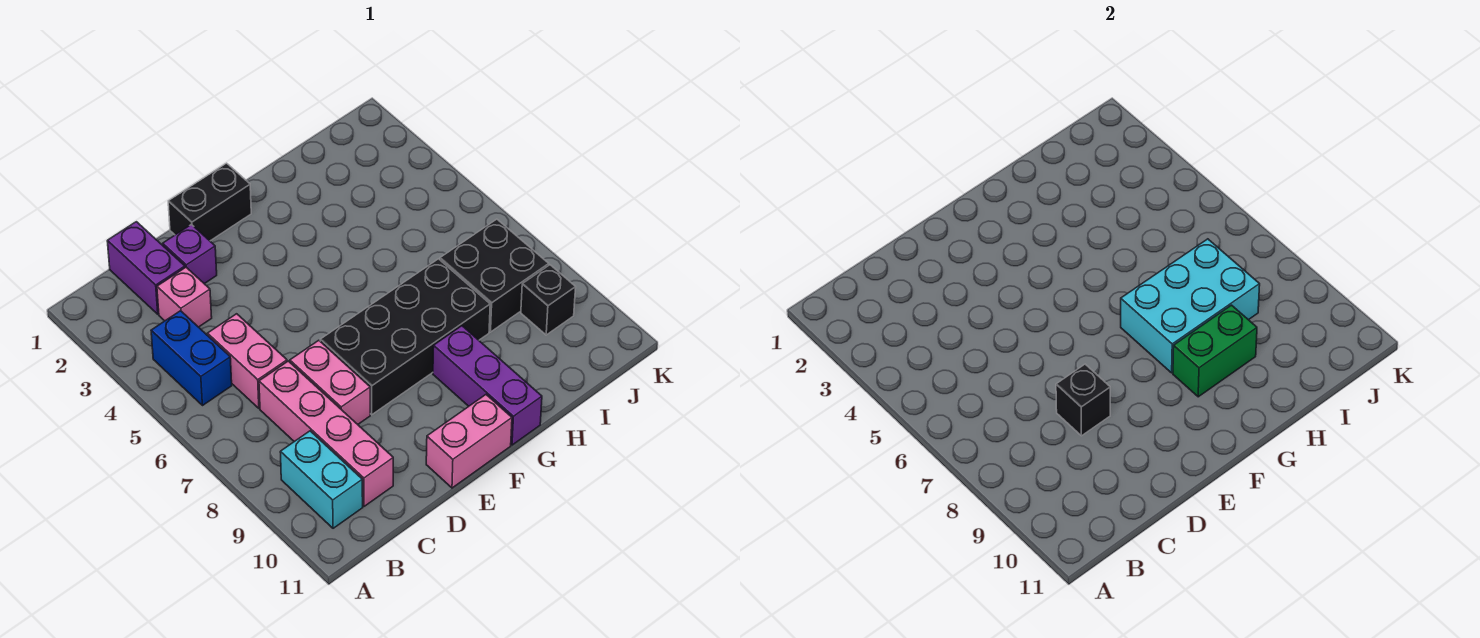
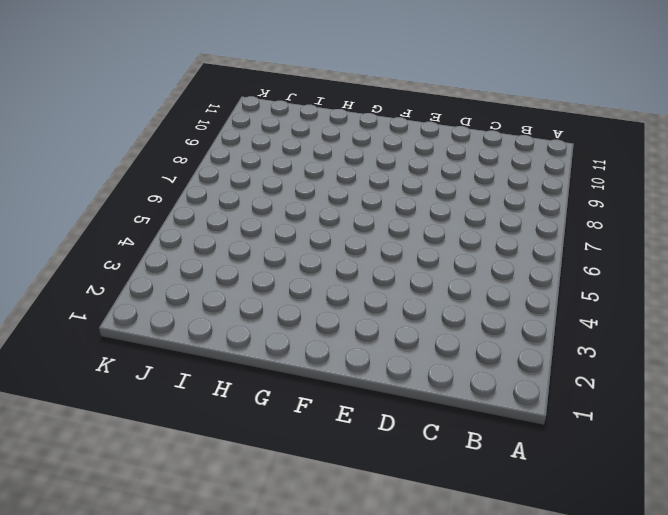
none -> blue 1x2 brick [151,311,232,406]
none -> cyan 1x2 brick [280,431,363,528]
none -> purple 1x2 brick [107,222,185,314]

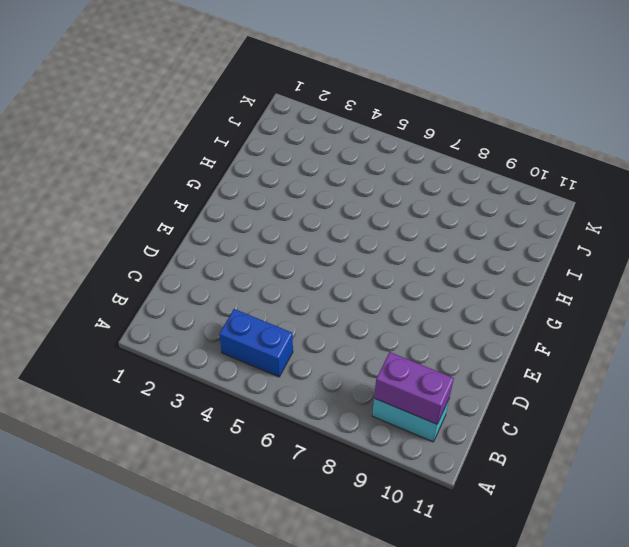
purple 1x2 brick [374,352,454,424] -> purple 1x2 brick moved to [107,222,185,314]
none -> pink 1x1 brick [157,267,212,327]
none -> pink 1x2 brick [207,314,287,408]
none -> pink 1x4 brick [259,361,393,506]

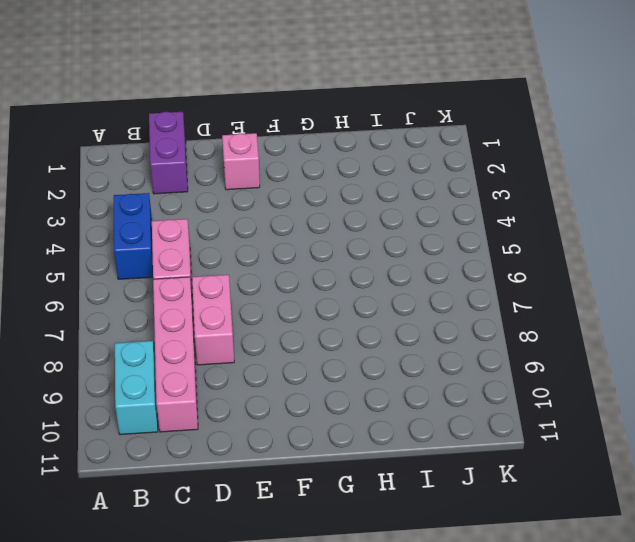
pink 1x1 brick [222,133,260,190] -> pink 1x1 brick moved to [157,267,212,327]
none -> purple 1x1 brick [163,225,217,284]
none -> black 1x2 brick [168,163,251,241]
none -> black 2x4 brick [320,259,490,415]

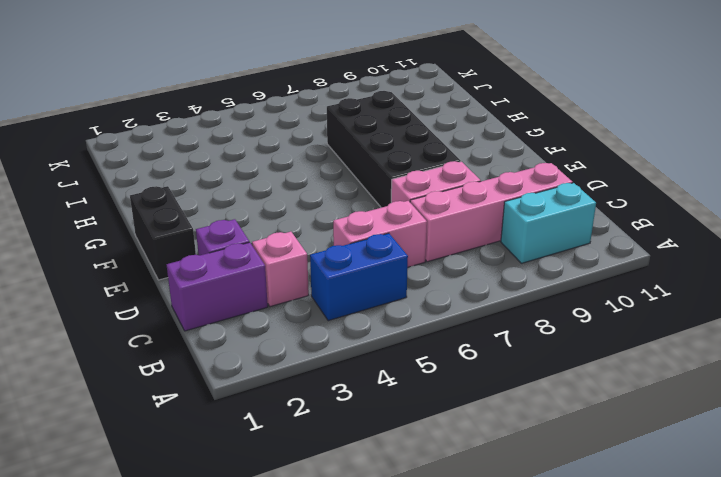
none -> pink 1x2 brick [426,395,512,488]
none -> purple 1x3 brick [433,326,542,445]
none -> black 2x2 brick [440,219,549,332]

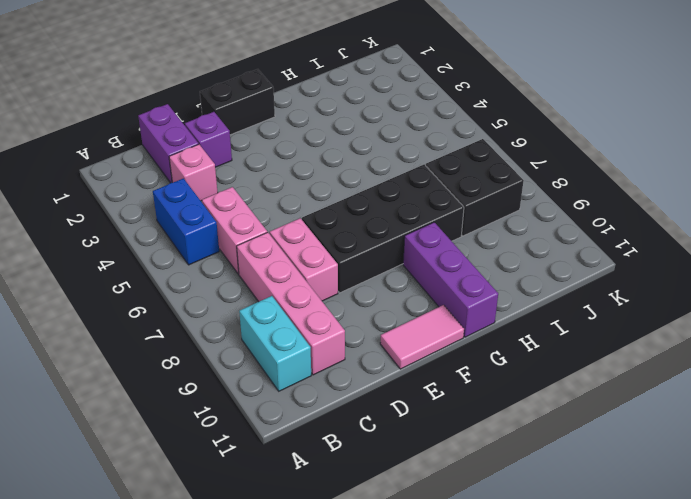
pink 1x2 tile [380,305,464,369] -> pink 1x2 brick [426,395,512,488]
none -> black 1x1 brick [521,265,576,335]
none -> black 1x1 brick [1056,364,1110,436]
none -> cyan 2x3 brick [1121,239,1260,373]

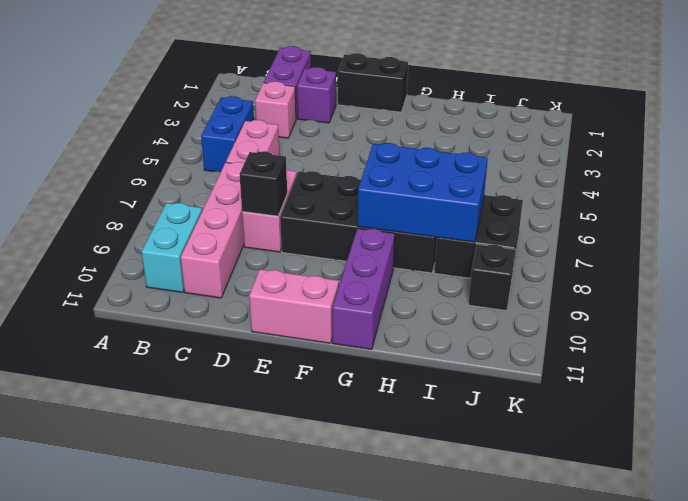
blue 2x3 brick [358,143,488,242] -> cyan 2x3 brick [1121,239,1260,373]
none -> green 1x2 brick [1173,305,1257,397]

